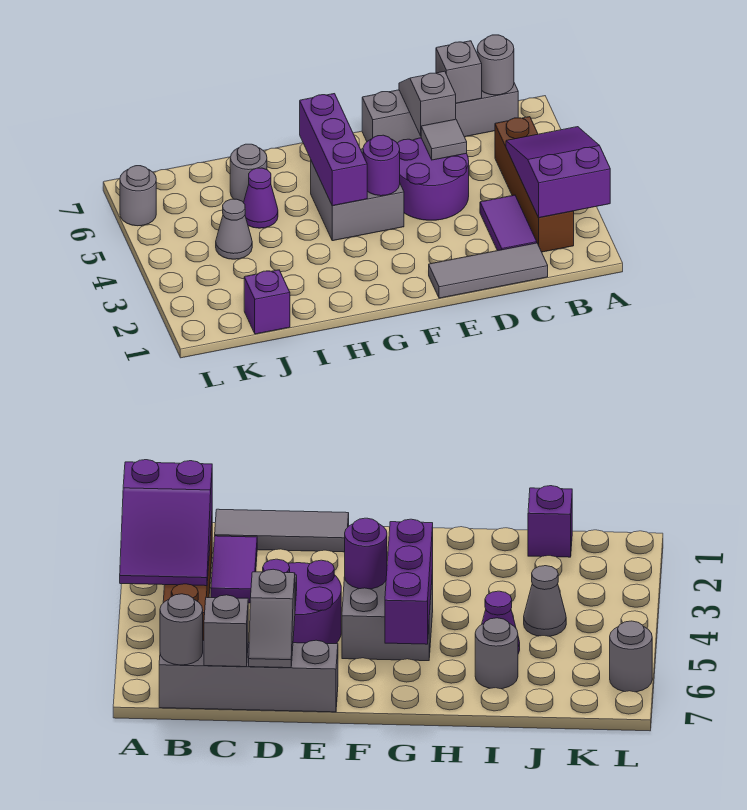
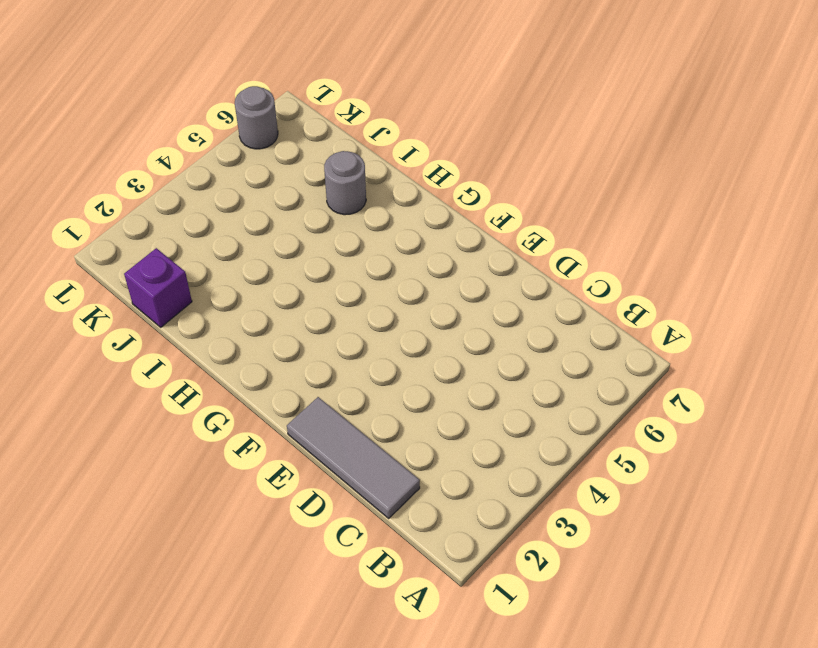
none -> brown 1x4 brick [495,117,574,252]
none -> grey 1x4 brick [362,83,518,143]
none -> purple 1x2 tile [480,195,537,251]

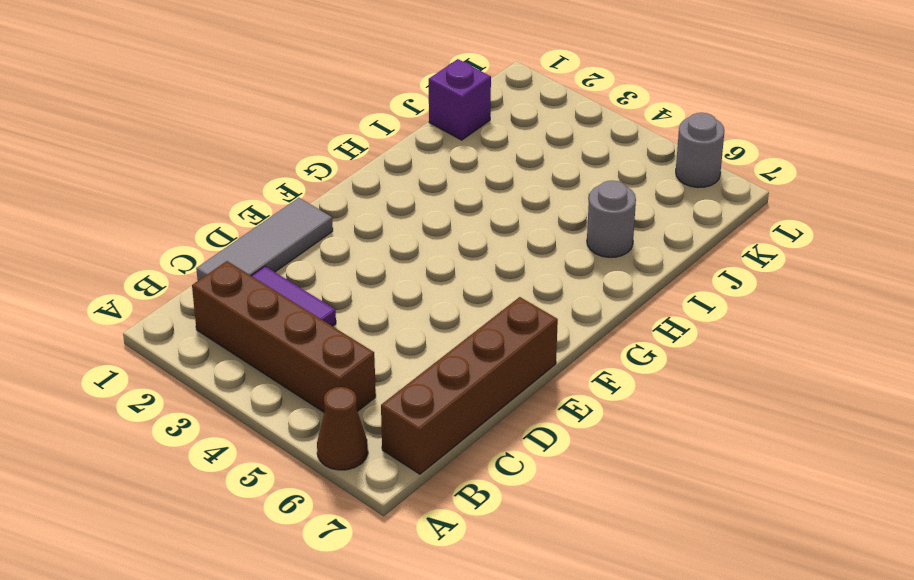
brown 1x1 cone [317,387,368,470] -> none
brown 1x4 brick [381,297,558,474] -> grey 1x4 brick [362,83,518,143]
none -> purple 2x2 round brick [397,138,469,220]
none -> grey 2x2 brick [311,149,404,241]
none -> purple 1x1 cone [244,168,278,228]

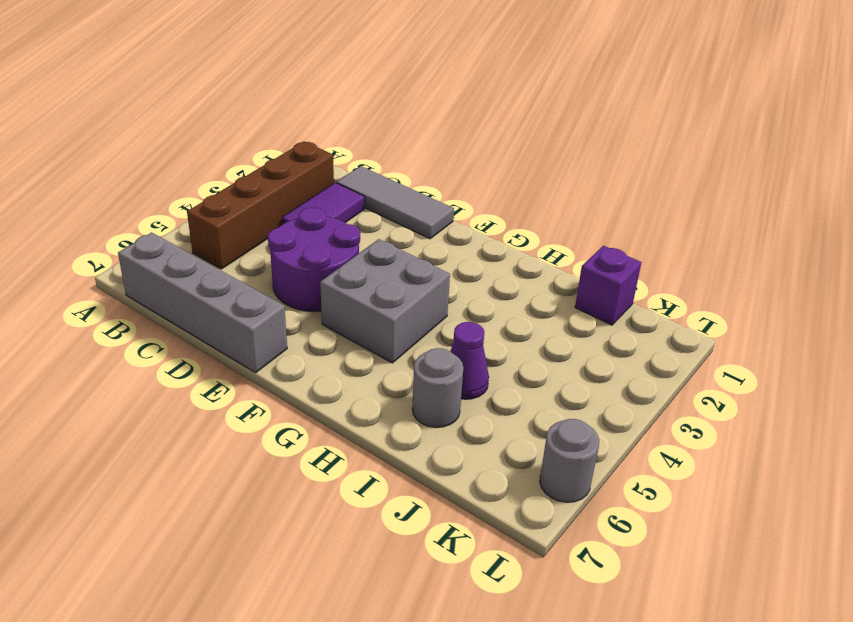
none -> grey 1x1 cone [216,199,252,259]
none -> purple 2x3 slope [506,127,610,218]
none -> grey 1x1 round brick [477,35,514,95]

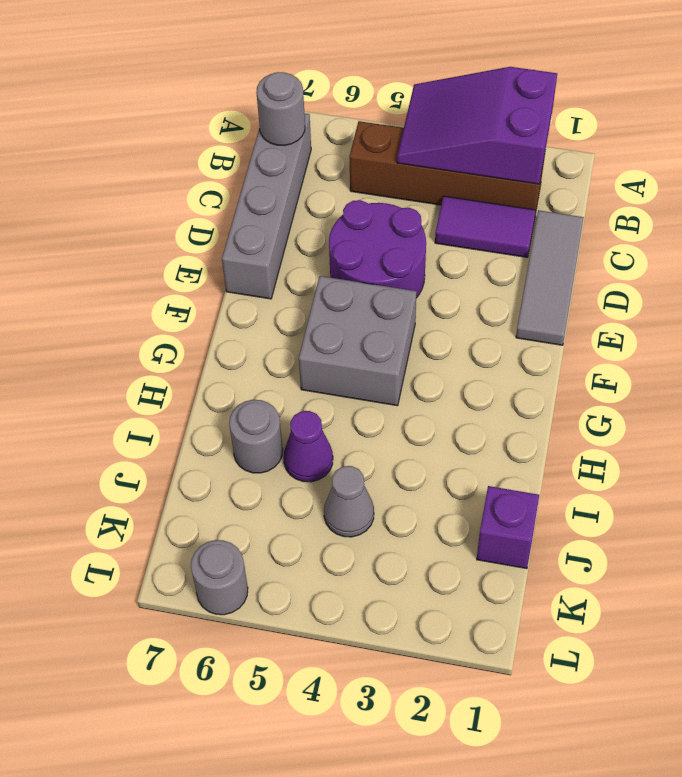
none -> grey 1x1 brick [436,41,482,103]
none -> grey 1x1 tile [421,119,467,160]
none -> grey 1x2 slope [399,71,456,136]

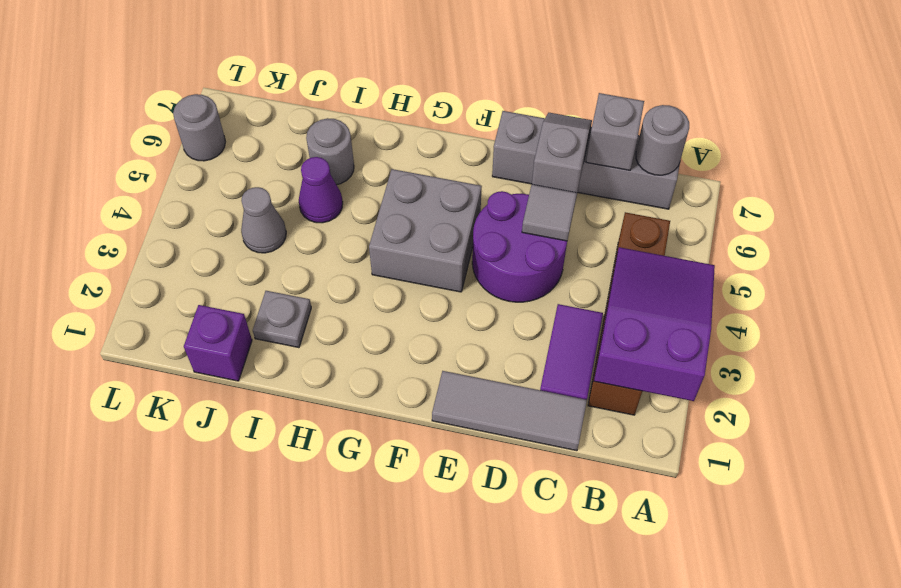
grey 1x1 plate [253,291,311,348] -> none
none -> purple 1x1 round brick [363,135,400,196]
none -> purple 1x3 brick [300,94,367,206]

